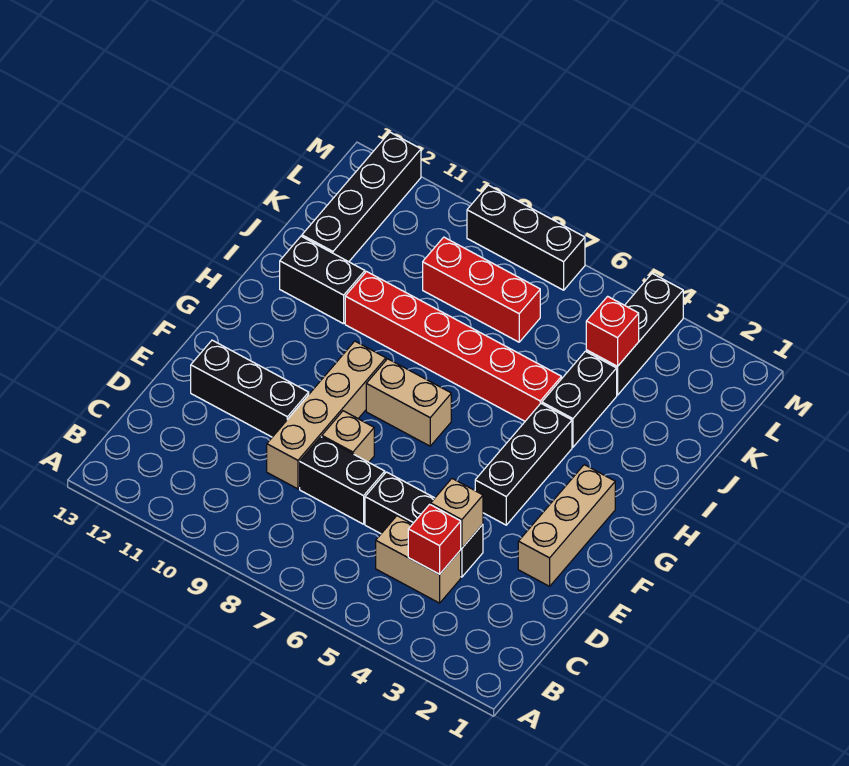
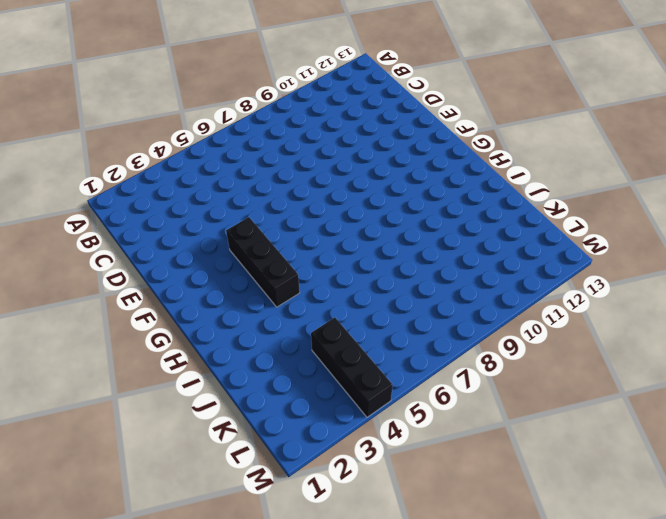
none -> tan 1x2 brick [376,516,461,603]
none -> black 1x3 brick [365,472,483,577]
none -> black 1x2 brick [300,437,385,524]

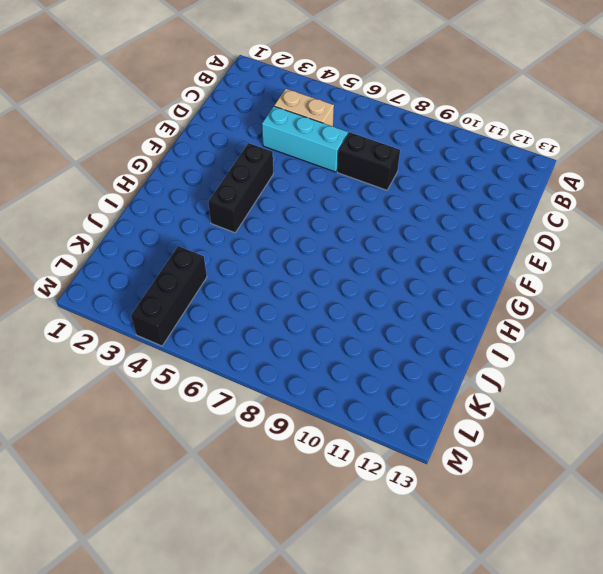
cyan 1x3 brick [262,106,348,172] -> black 1x3 brick [365,472,483,577]
none -> tan 1x4 brick [267,341,386,489]
none -> tan 1x3 brick [518,465,615,586]
none -> tan 1x1 brick [322,411,374,462]

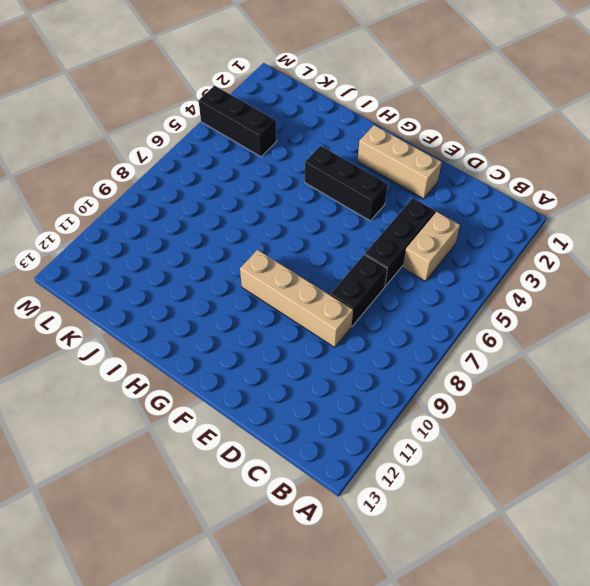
none -> tan 1x1 brick [322,411,374,462]
none -> black 1x3 brick [191,340,309,437]
none -> tan 1x2 brick [366,359,451,446]

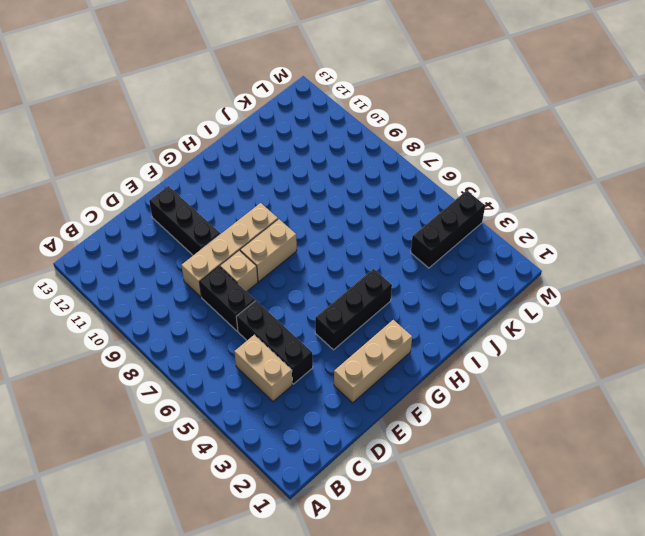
tan 1x2 brick [240,219,297,282] -> tan 1x2 brick turned to [366,359,451,446]
none -> black 1x2 brick [542,351,617,447]
none -> red 1x6 brick [345,272,561,421]
none -> black 1x2 brick [280,236,365,324]

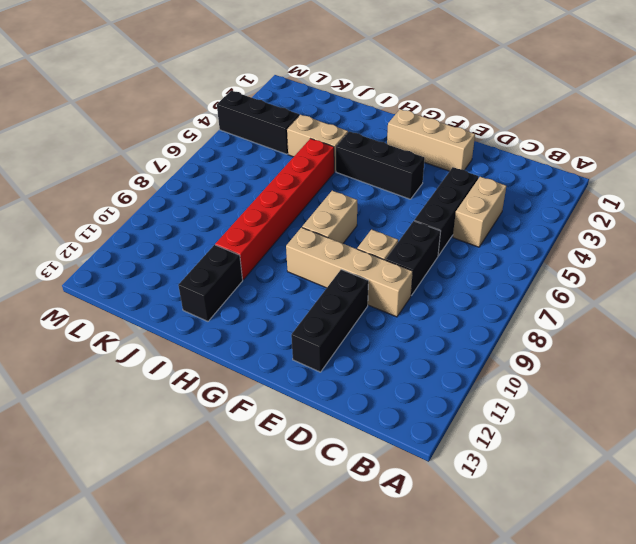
tan 1x2 brick [287,115,348,172] -> black 1x2 brick [542,351,617,447]
none -> black 1x4 brick [302,132,421,262]
none -> red 1x3 brick [423,237,540,342]
none -> black 1x3 brick [467,185,585,290]

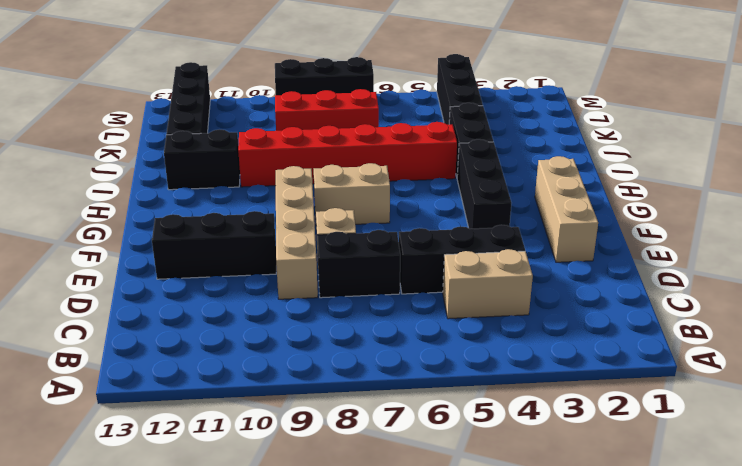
none -> red 1x1 brick [408,504,461,574]
none -> tan 1x1 brick [431,479,483,548]
none -> red 1x1 brick [586,296,639,366]

